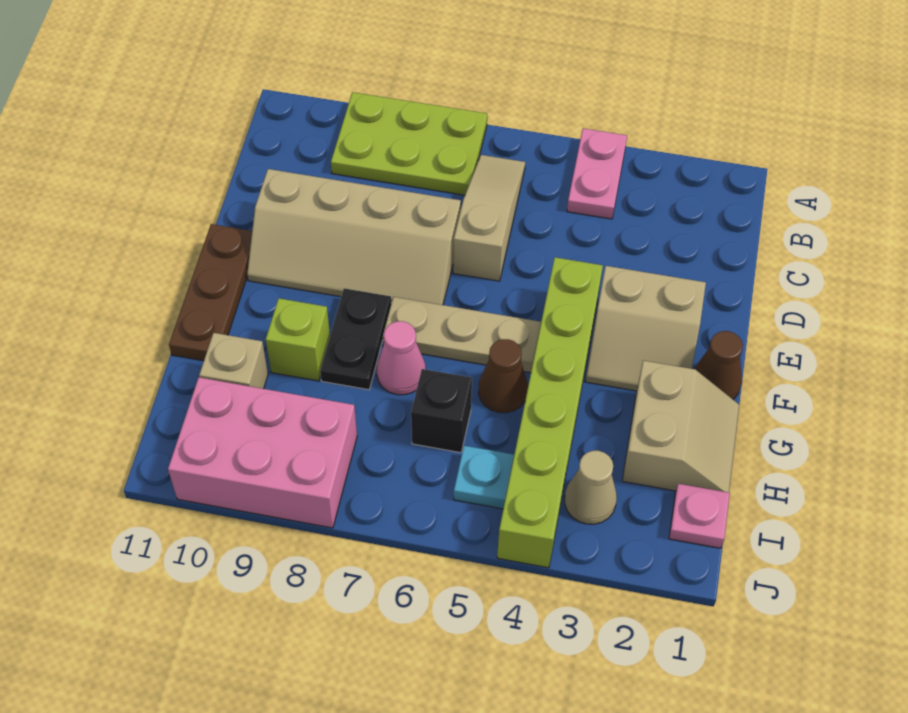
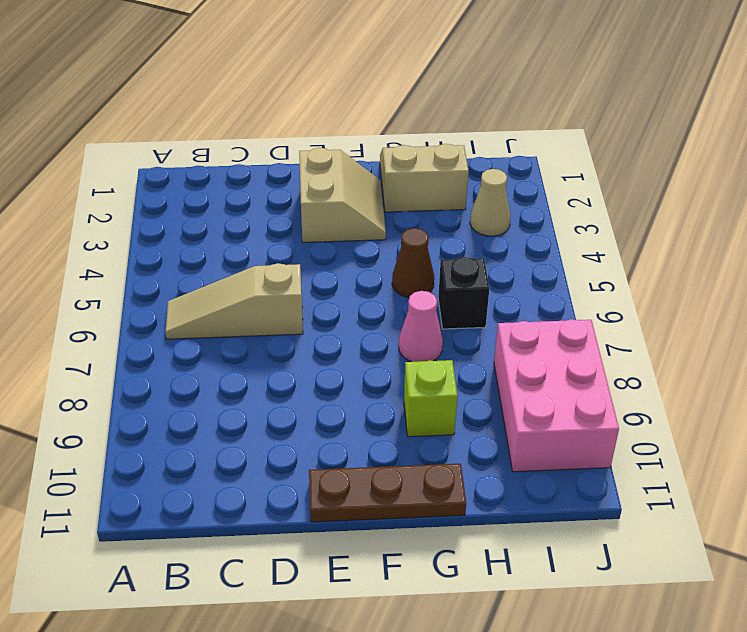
none -> pink 1x2 plate [567,128,627,219]
none -> lime 2x3 plate [331,92,487,195]
none -> tan 2x4 slope [247,169,461,305]

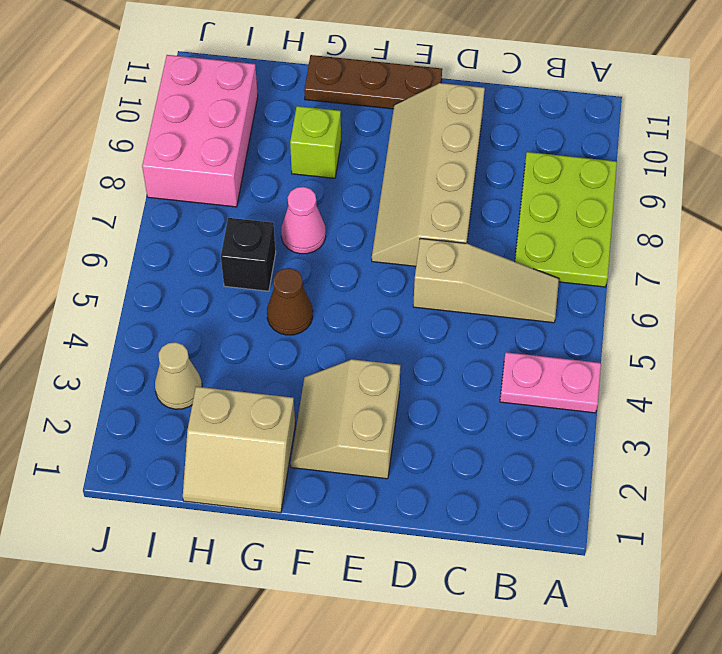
none -> lime 1x6 brick [497,257,603,568]
none -> brown 1x1 cone [694,331,743,399]
none -> tan 1x3 plate [383,297,541,373]

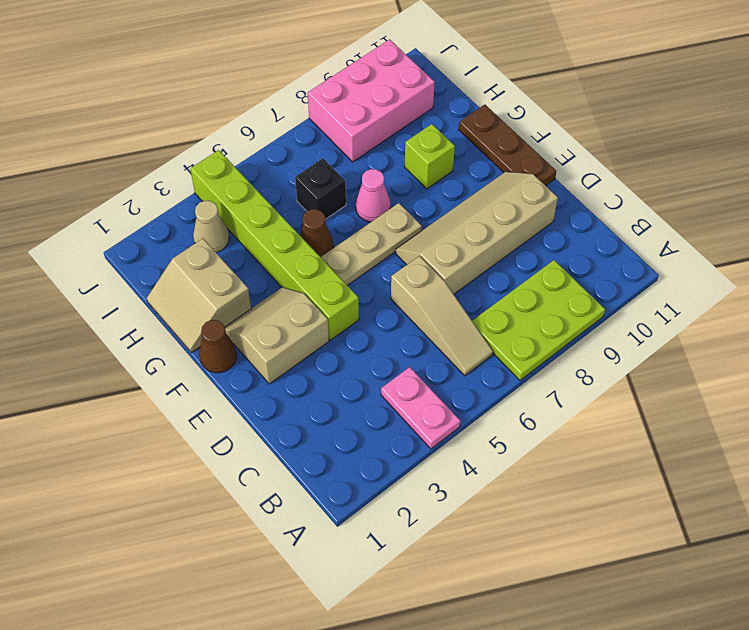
none -> black 1x2 plate [320,288,391,390]
none -> tan 1x1 brick [199,333,268,389]
none -> pink 1x1 plate [669,484,730,548]

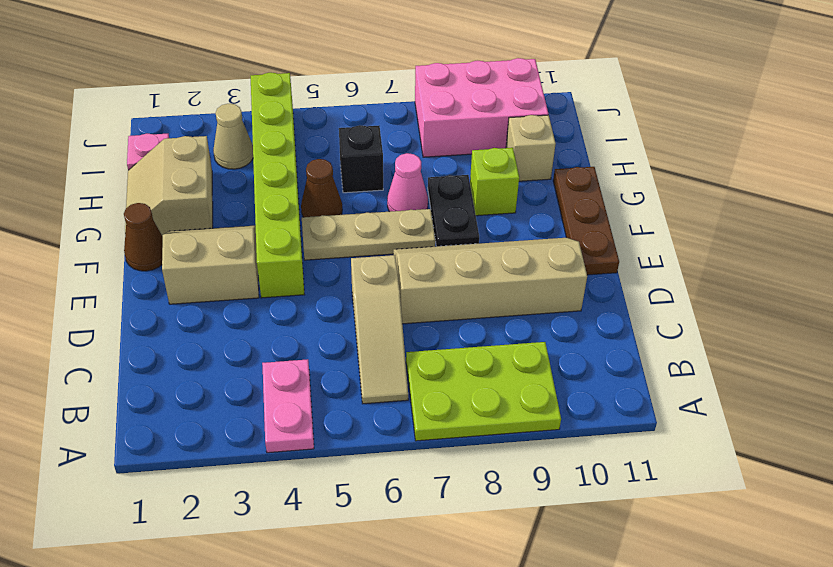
none -> cyan 1x1 plate [454,446,514,509]

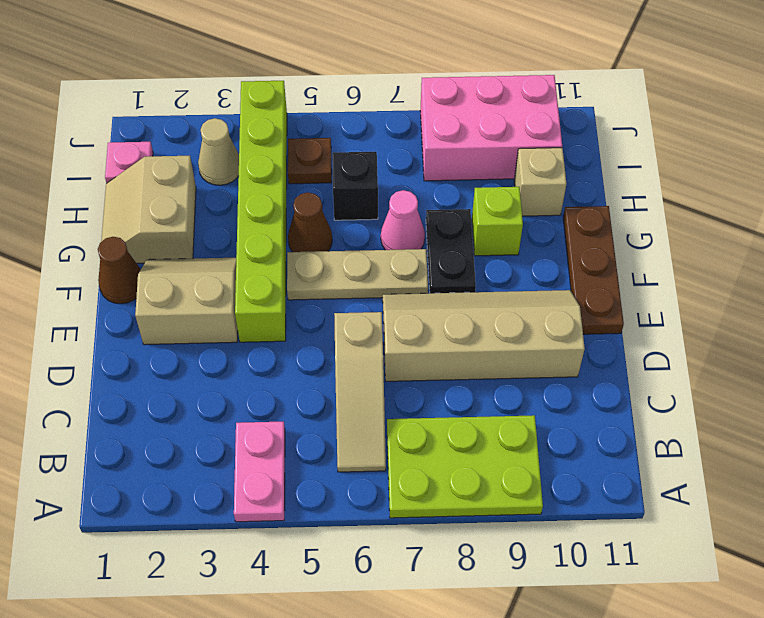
brown 1x1 plate [288,138,332,184] -> cyan 1x1 plate [454,446,514,509]

